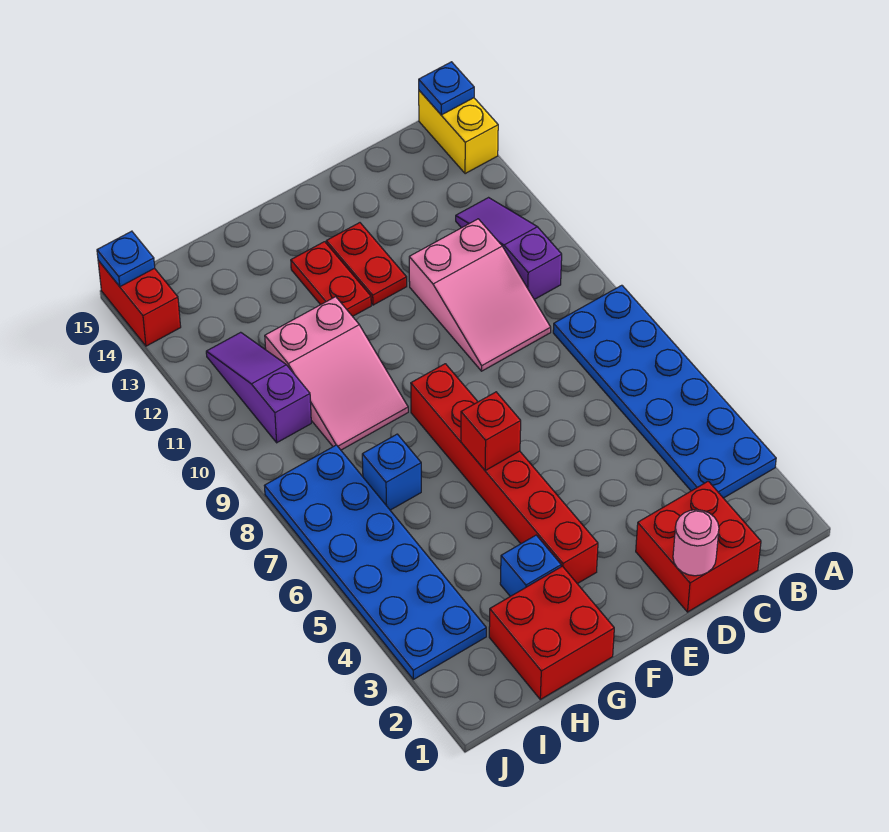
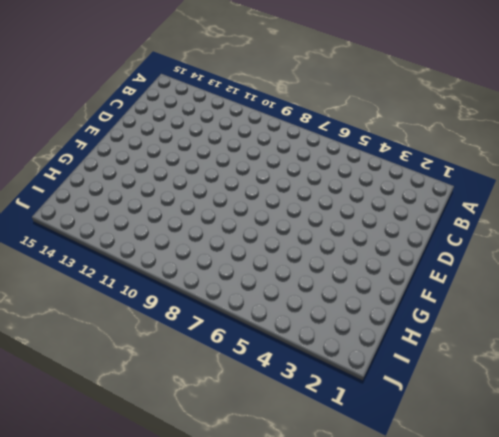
none -> blue 2x6 plate [553,285,776,498]
none -> yellow 1x2 brick [419,91,498,174]
none -> purple 1x3 slope [456,198,562,299]

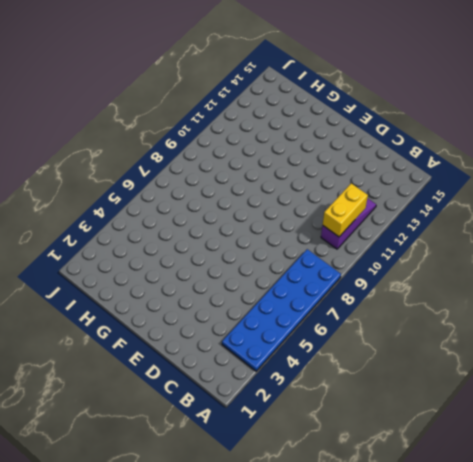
yellow 1x2 brick [323,183,368,237] -> yellow 1x2 brick moved to [419,91,498,174]
none -> red 2x2 brick [636,481,761,612]
none -> pink 2x3 slope [409,219,551,371]
none -> red 1x2 plate [326,223,407,305]

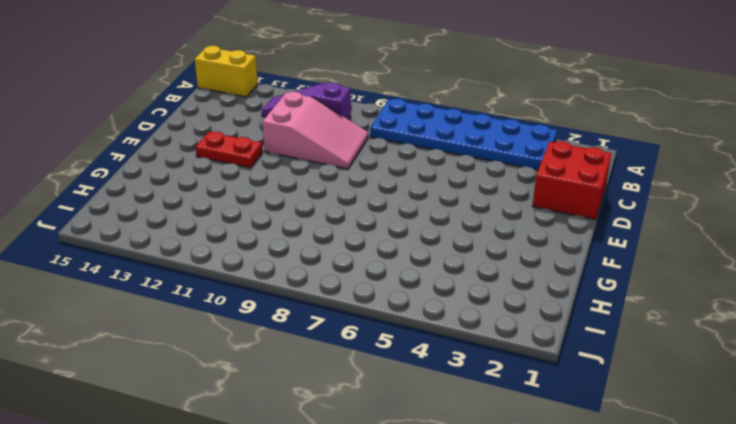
none -> red 1x6 brick [411,364,598,584]
none -> red 1x2 plate [291,242,371,316]
none -> red 2x2 brick [489,566,614,699]

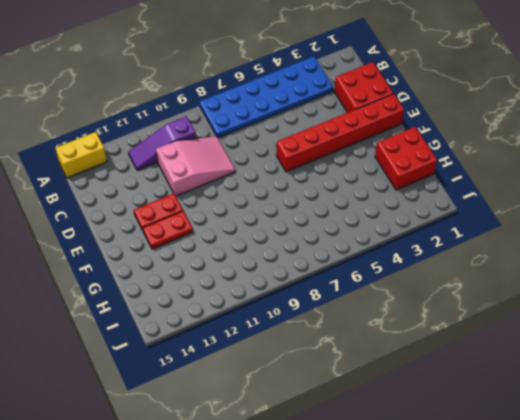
red 1x6 brick [276,94,404,172] -> red 1x6 brick moved to [411,364,598,584]
none -> blue 1x1 brick [500,535,561,596]
none -> pink 2x3 slope [265,297,408,450]
none -> blue 1x1 brick [362,434,421,510]

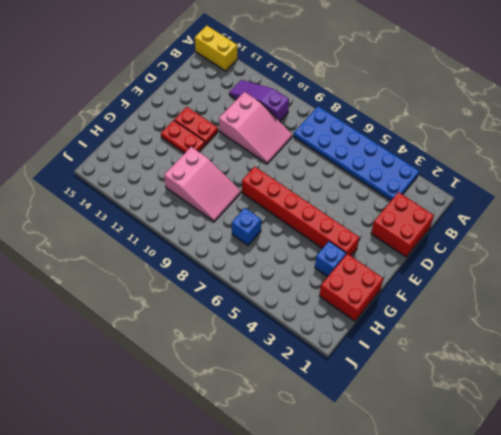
none -> blue 2x6 plate [265,445,486,679]
none -> purple 1x3 slope [206,332,311,443]
none -> red 1x2 brick [98,260,181,346]

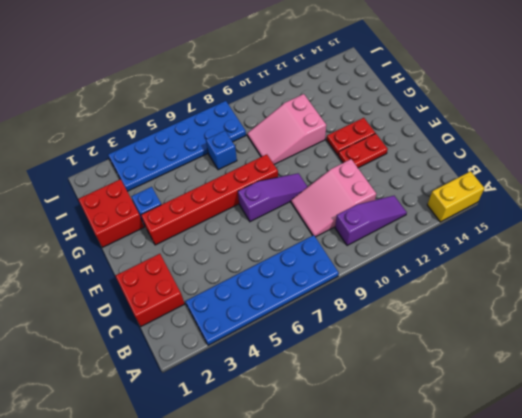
purple 1x3 slope [238,173,308,222] -> purple 1x3 slope moved to [206,332,311,443]
none -> red 1x2 brick [98,260,181,346]
none -> blue 1x1 plate [419,62,474,115]
none -> pink 1x1 round brick [673,510,719,576]

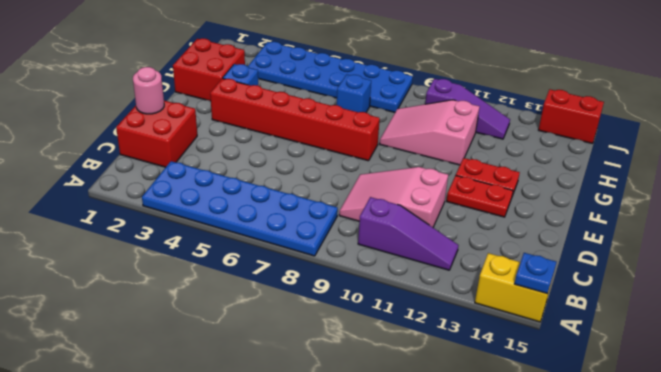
none -> red 1x1 brick [461,392,521,470]
none -> blue 1x1 plate [97,231,155,287]

